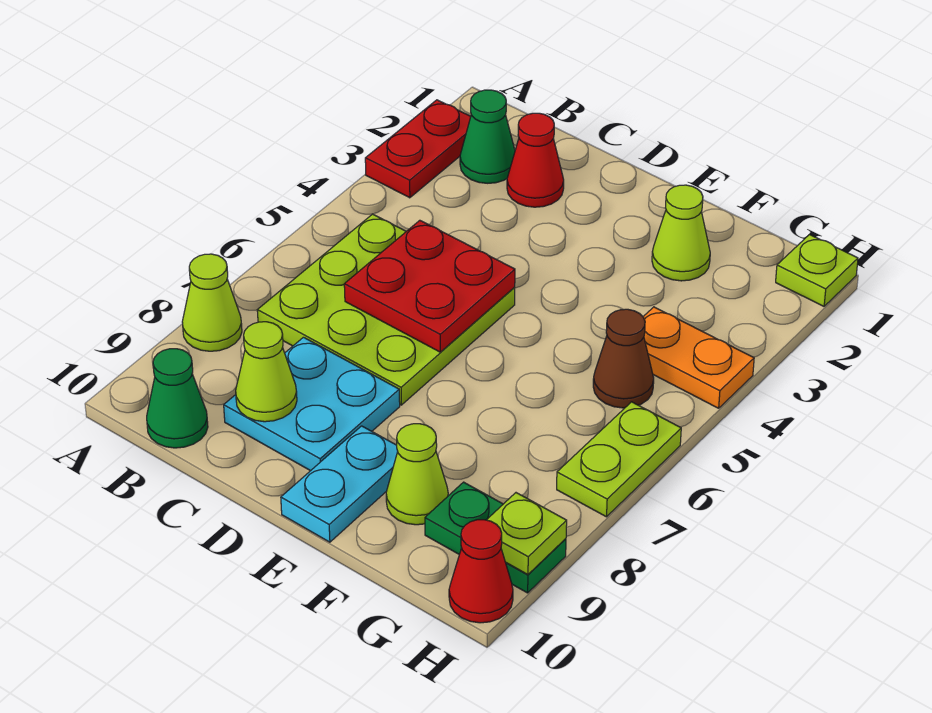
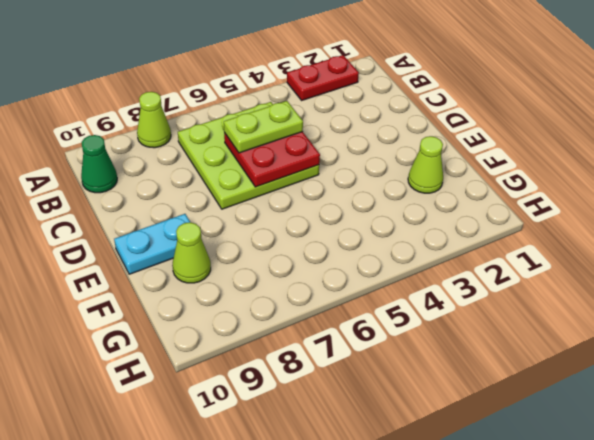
lime 1x2 plate [224,101,303,153] -> lime 1x2 plate moved to [557,402,681,517]
none -> green 1x1 cone [460,90,515,183]
none -> red 1x1 cone [507,113,564,207]
none -> cyan 2x2 plate [224,337,400,471]

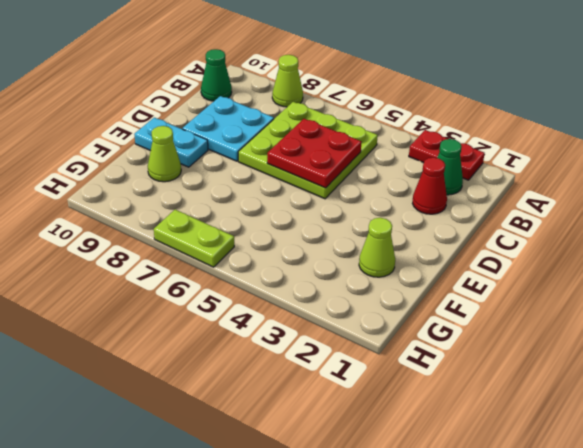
none -> orange 1x2 plate [643,307,754,408]
none -> brown 1x1 cone [593,309,654,408]
none -> green 1x2 plate [425,482,566,593]

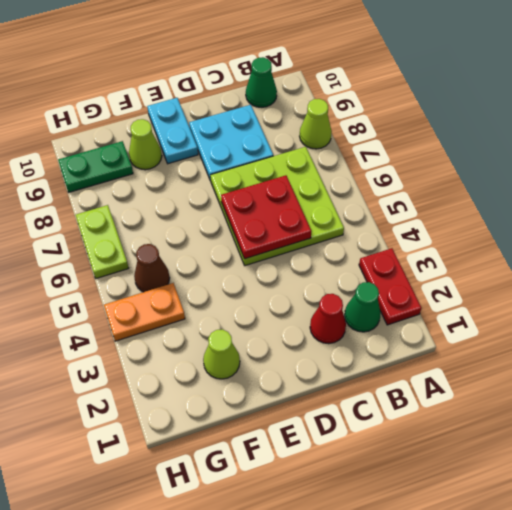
none -> lime 1x1 plate [776,235,858,306]
none -> red 1x1 cone [449,520,513,623]
none -> lime 1x1 cone [236,322,297,422]

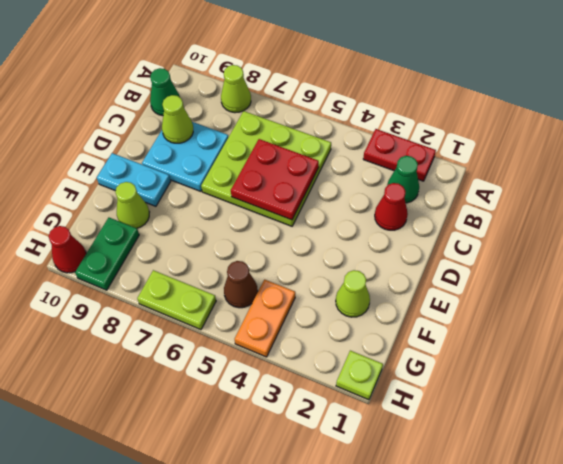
none -> lime 1x1 plate [487,493,567,575]

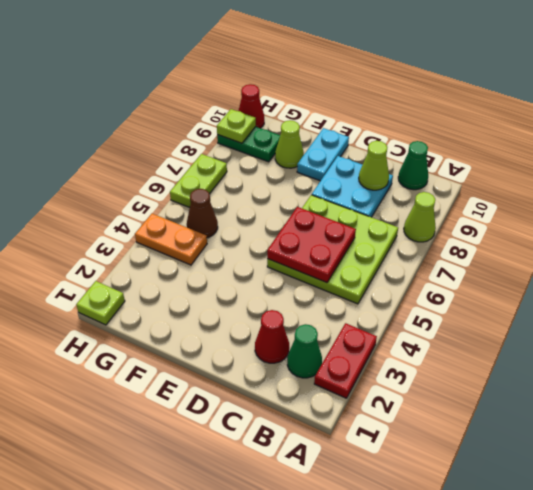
none -> lime 1x1 cone [652,185,710,281]

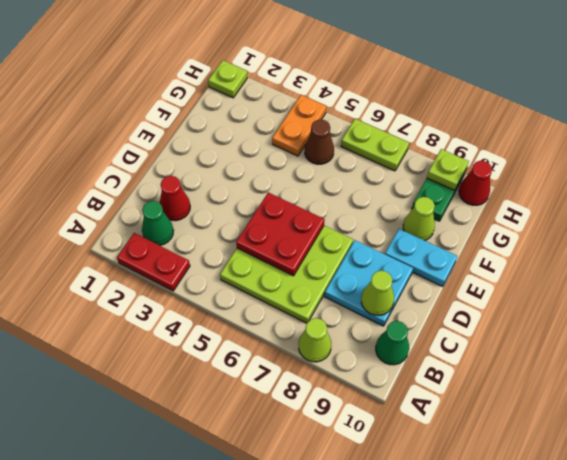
none -> lime 1x1 cone [652,185,710,281]

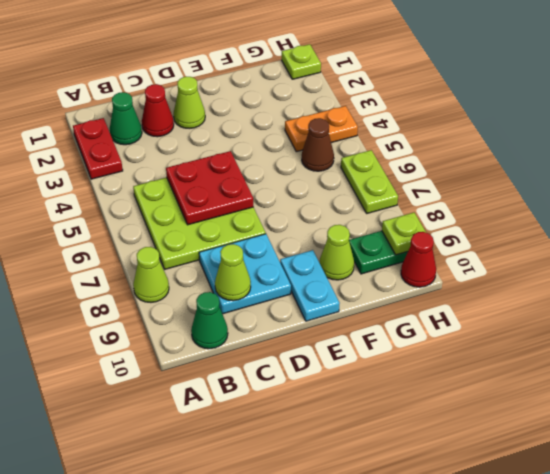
lime 1x1 cone [174,77,205,128] -> lime 1x1 cone moved to [652,185,710,281]

